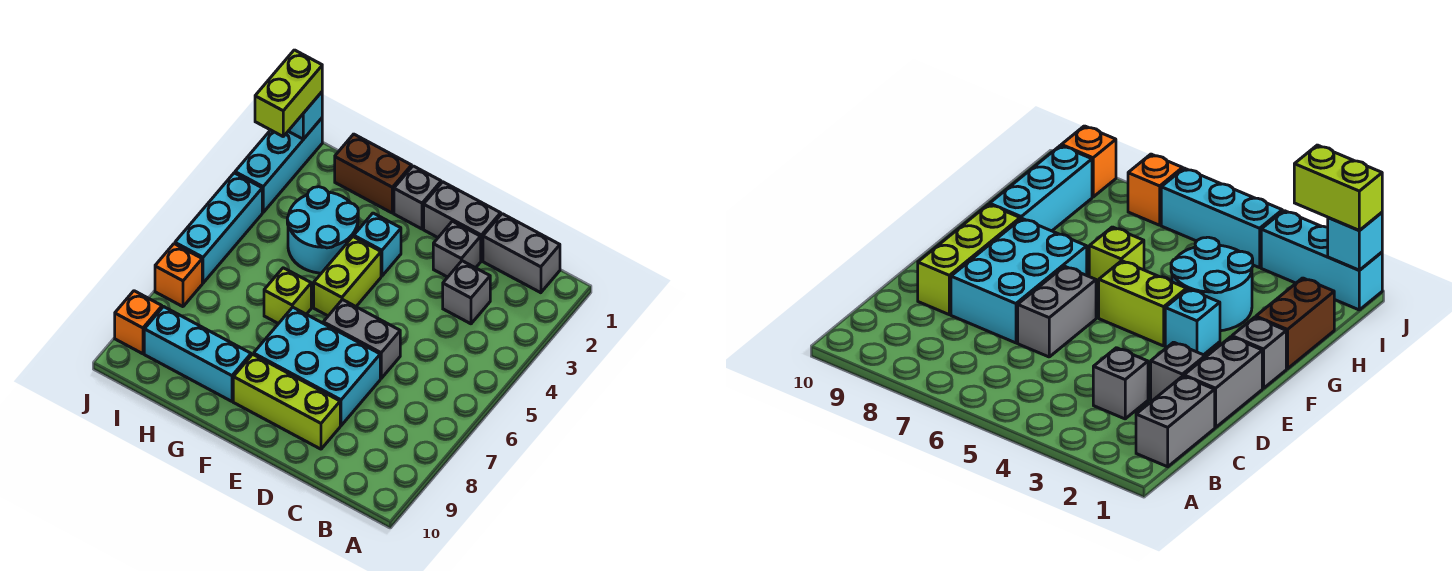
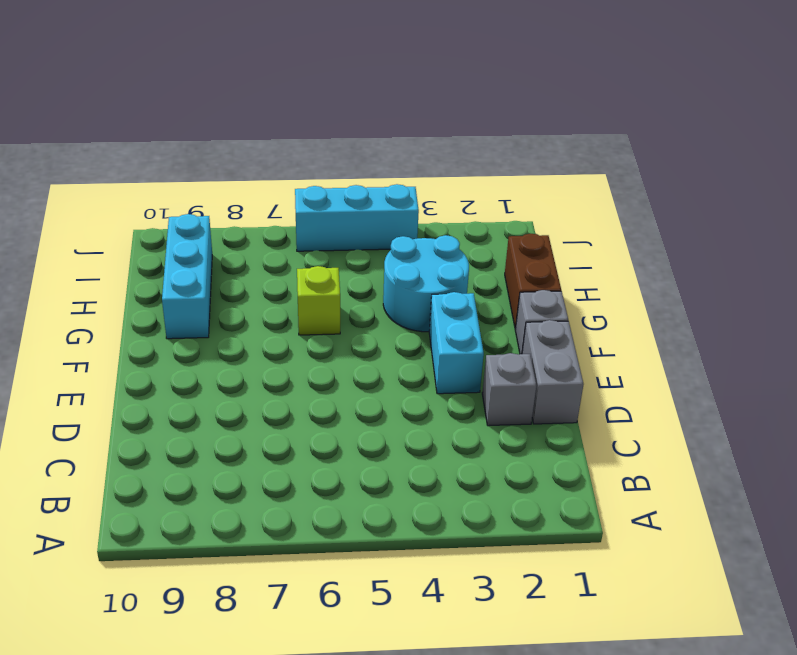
cyan 1x2 brick [429,292,484,394] -> cyan 1x1 brick [354,213,401,276]
none -> grey 1x2 brick [483,214,560,293]
none -> grey 1x1 brick [443,261,490,324]
none -> grey 1x2 brick [323,300,400,378]

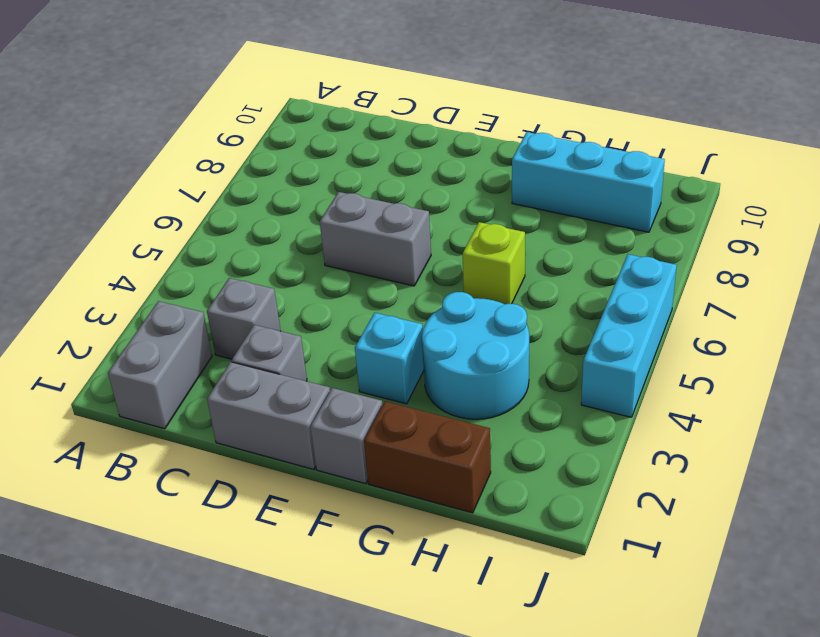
grey 1x2 brick [108,301,212,429] -> grey 1x2 brick turned to [483,214,560,293]
none -> cyan 2x3 brick [254,307,380,426]
none -> lime 1x3 brick [233,354,340,449]
none -> lime 1x2 brick [314,237,381,316]

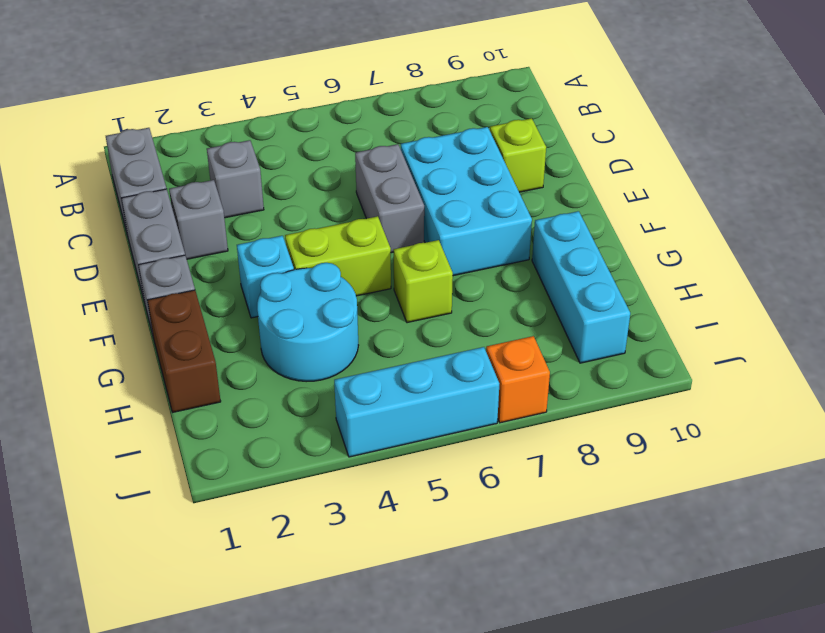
lime 1x1 brick [490,118,546,192] -> lime 1x3 brick [233,354,340,449]
none -> cyan 1x3 brick [235,118,322,212]
none -> orange 1x1 brick [115,291,162,354]
none -> cyan 1x1 brick [289,92,322,139]

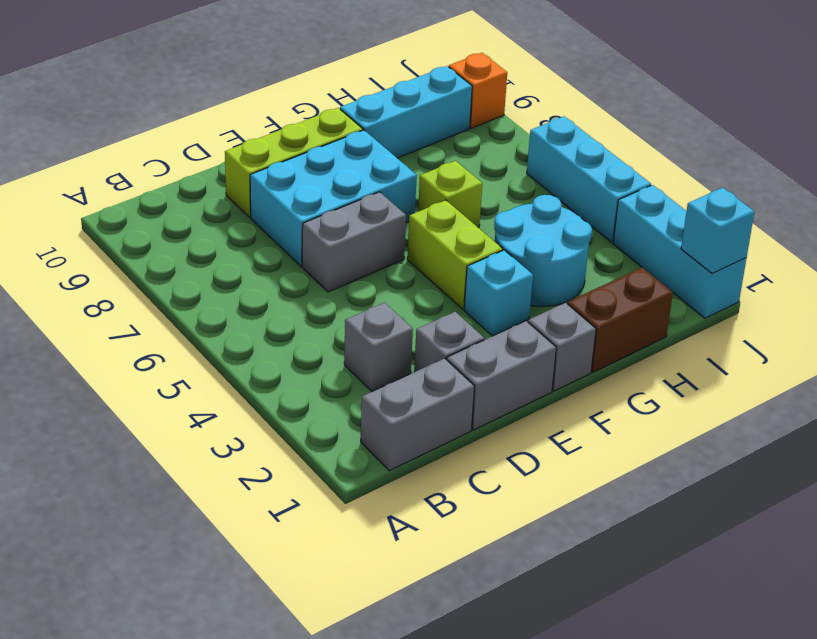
none -> orange 1x1 brick [155,244,202,307]
none -> lime 1x2 brick [255,50,322,136]

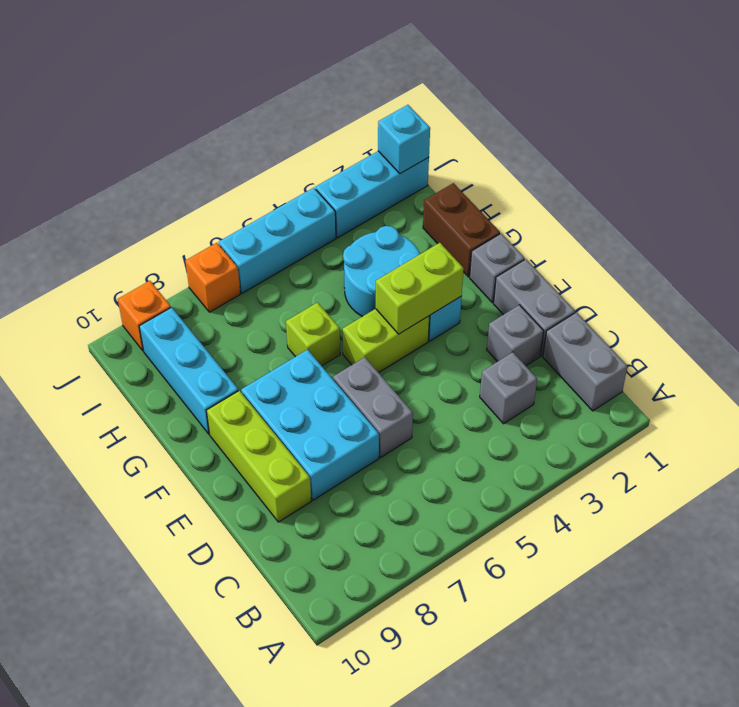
lime 1x2 brick [376,243,464,334] -> lime 1x2 brick moved to [255,50,322,136]

